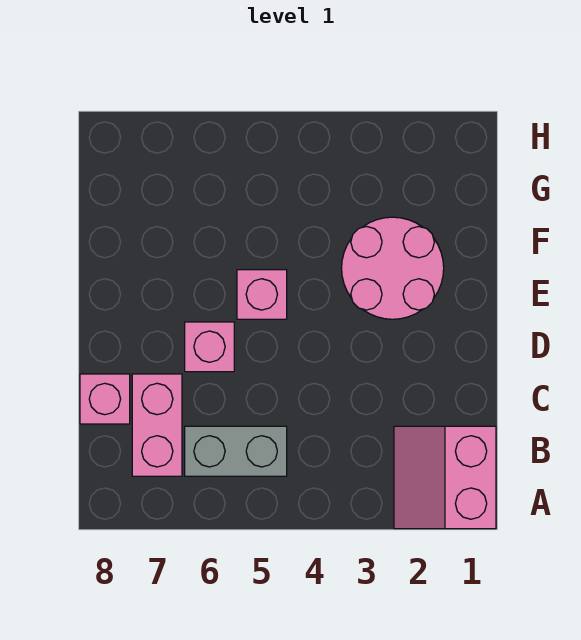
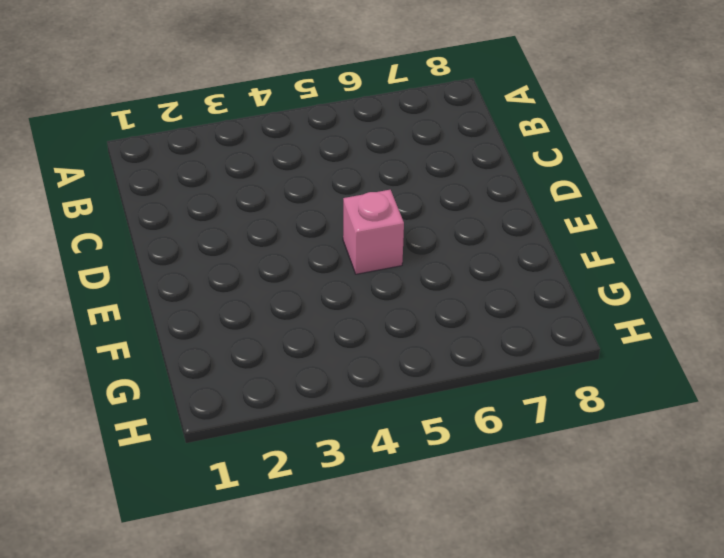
none -> pink 2x2 slope [394,426,496,529]
none -> grey 1x2 brick [185,426,287,476]

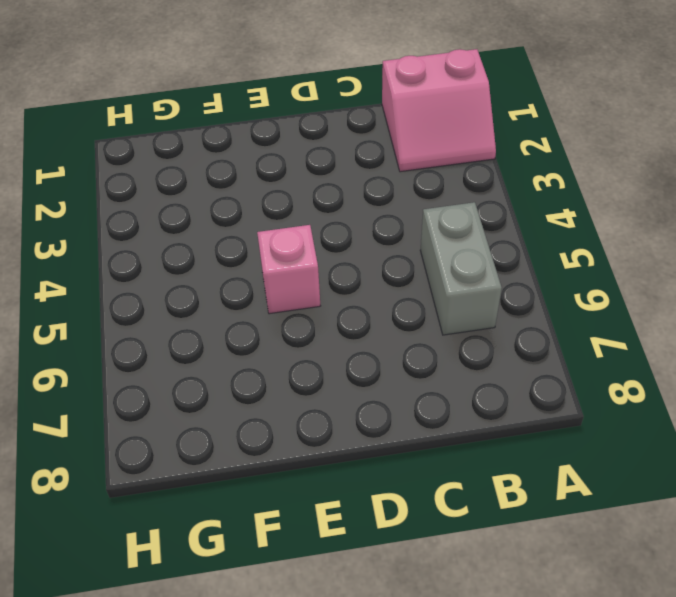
none -> pink 1x2 brick [132,374,182,476]
none -> pink 1x1 brick [80,374,130,424]

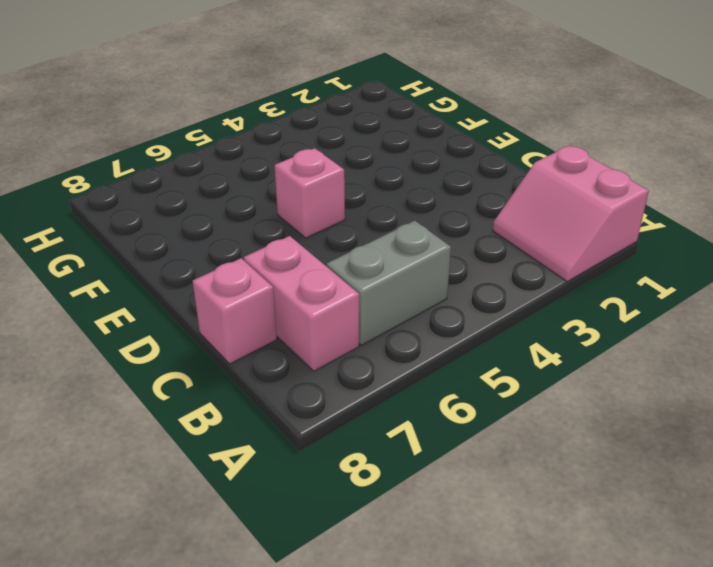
none -> pink 1x1 brick [185,322,234,372]
none -> pink 2x2 round brick [342,217,444,319]

